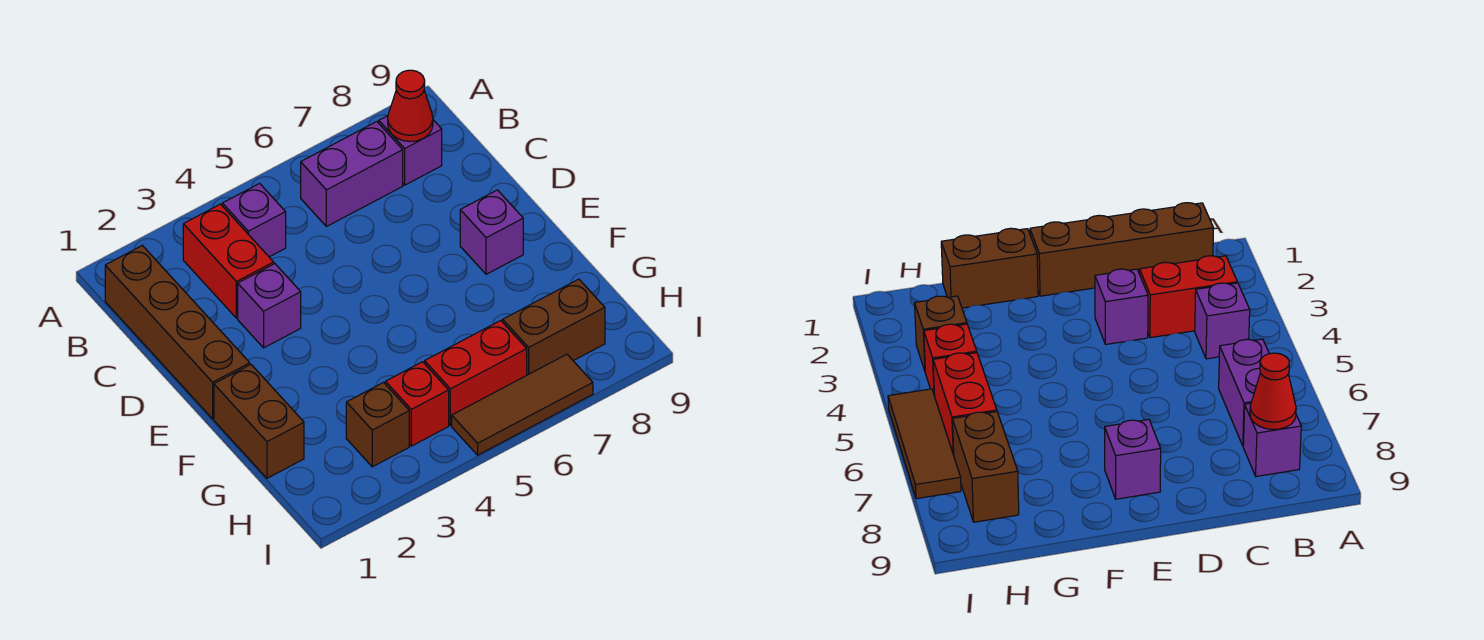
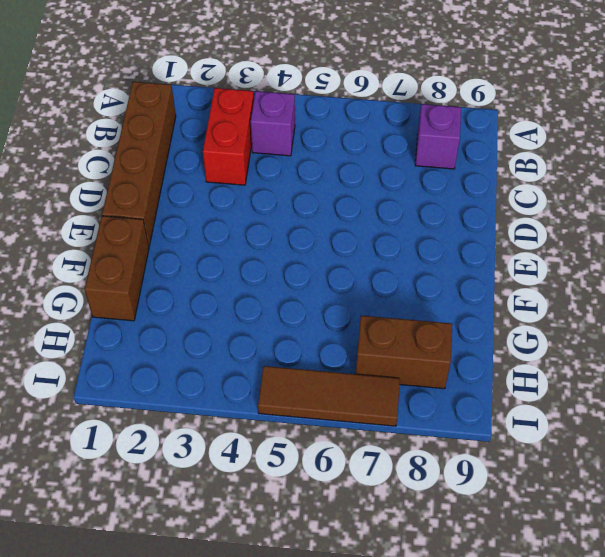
none -> purple 1x2 brick [301,122,403,227]
none -> purple 1x1 brick [238,264,301,348]
none -> purple 1x1 brick [460,190,523,274]

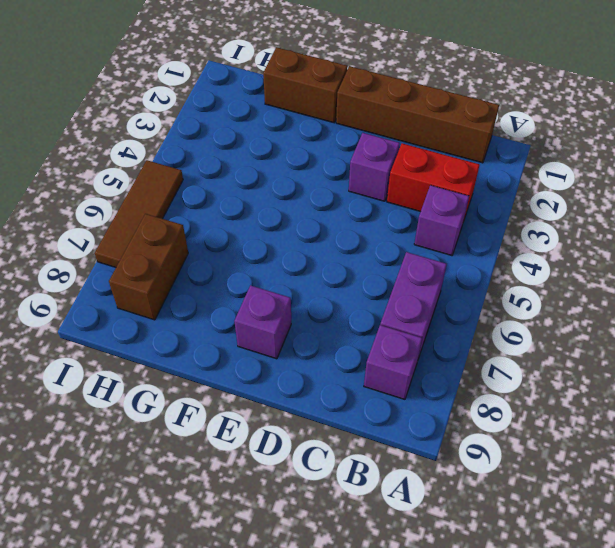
none -> brown 1x1 brick [346,383,409,467]
none -> red 1x1 brick [385,362,449,446]
none -> red 1x2 brick [425,320,527,425]

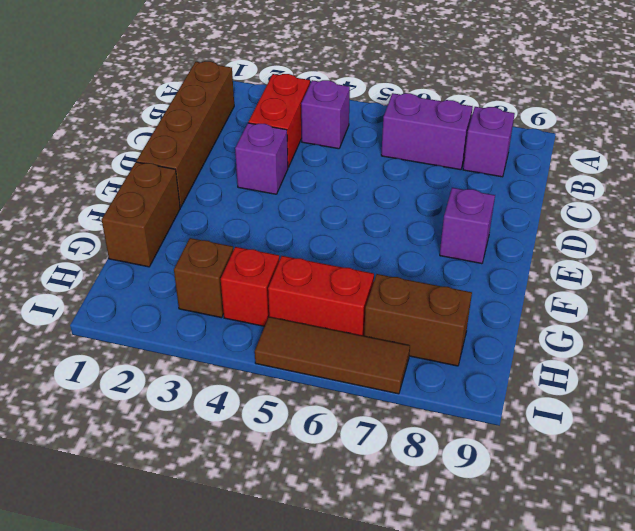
none -> red 1x1 cone [388,70,433,142]

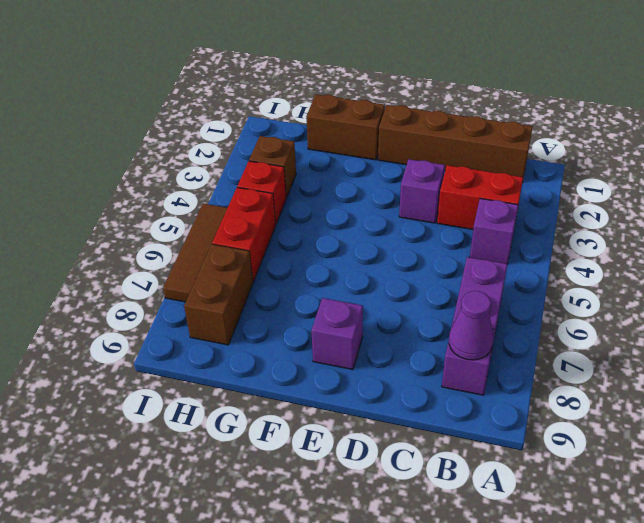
purple 1x1 cone [449,291,493,360] -> red 1x1 cone [388,70,433,142]

